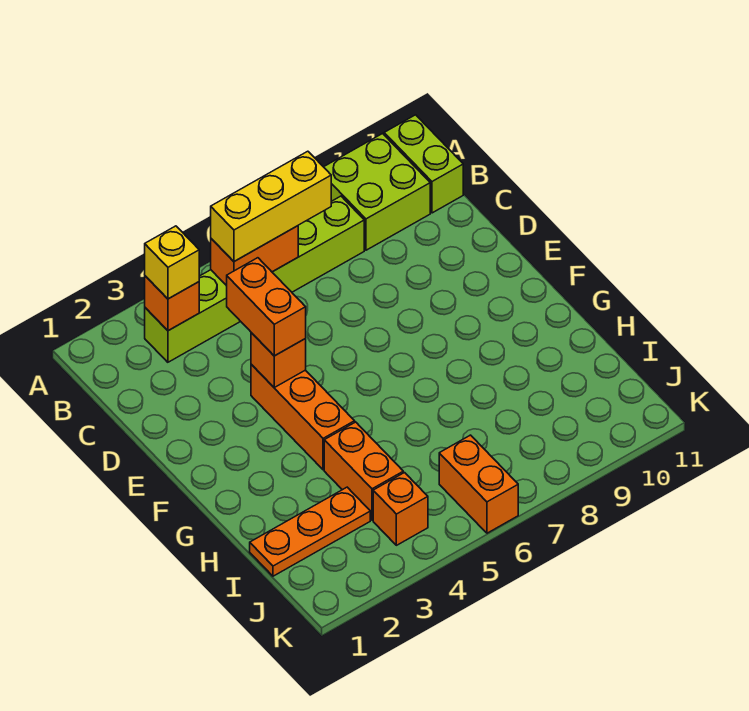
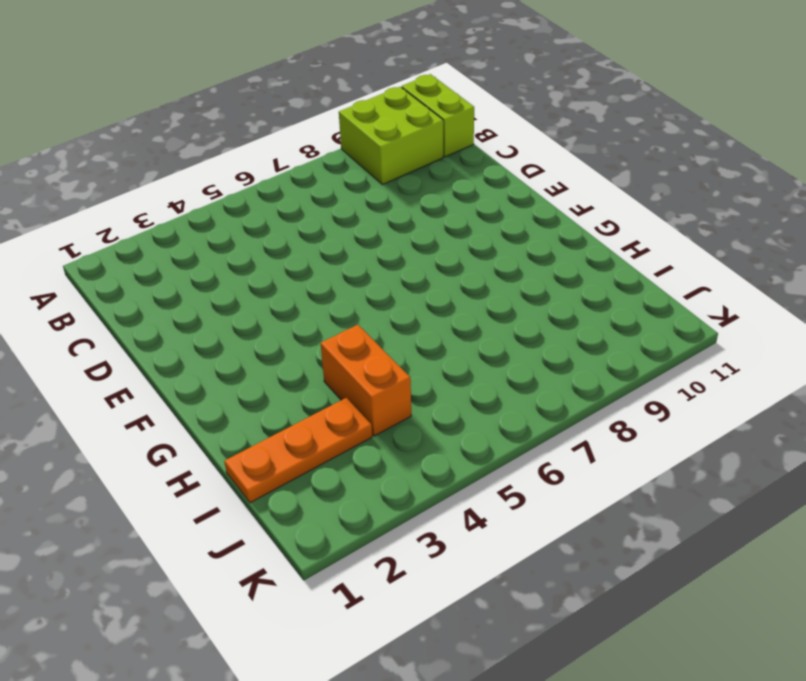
none -> lime 1x6 brick [145,196,364,362]
none -> orange 1x3 brick [251,364,355,470]
none -> orange 1x1 brick [373,473,428,545]

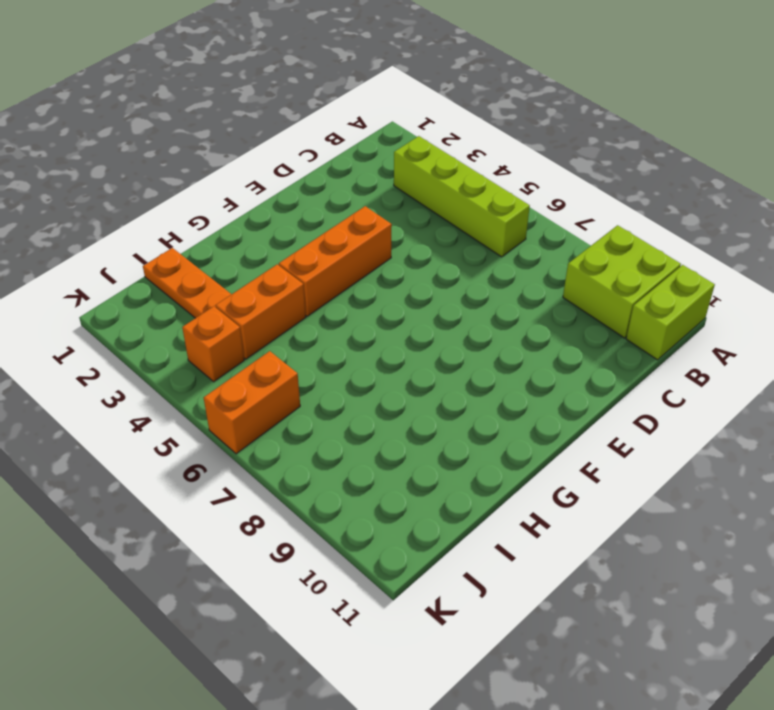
lime 1x4 brick [394,136,530,257] -> lime 1x6 brick [145,196,364,362]
none -> orange 1x1 brick [145,276,199,331]
none -> orange 1x2 brick [211,226,298,286]
none -> orange 1x1 brick [251,333,306,387]

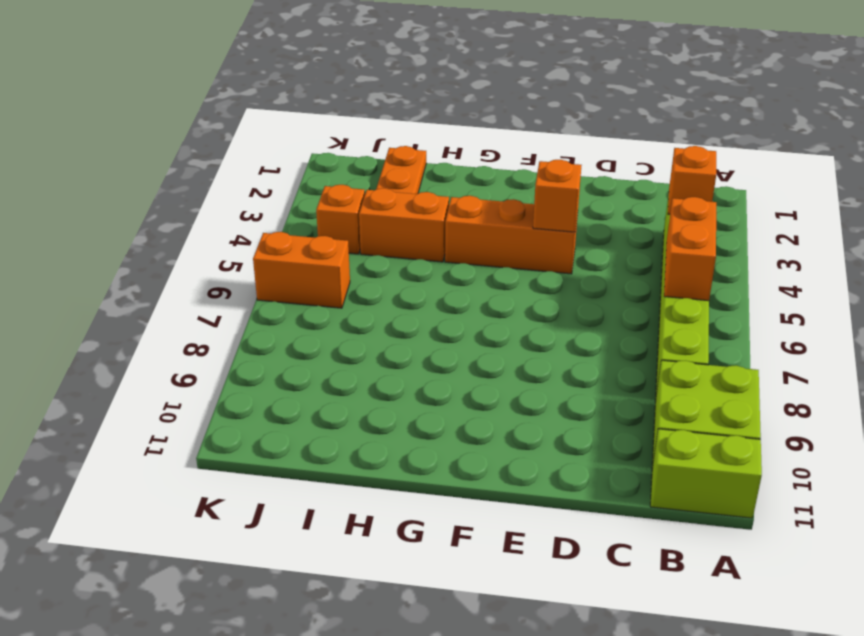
none -> yellow 1x1 brick [145,226,199,299]
none -> yellow 1x3 brick [211,151,331,261]
none -> orange 1x2 brick [227,258,306,356]

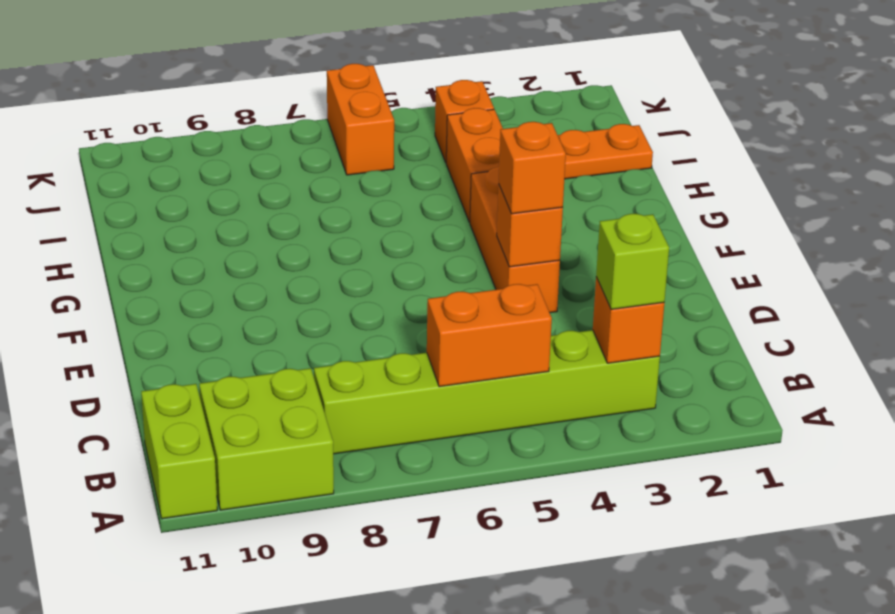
lime 1x1 brick [596,214,669,310] -> yellow 1x1 brick [145,226,199,299]
orange 1x1 brick [499,122,566,214] -> orange 1x2 brick [227,258,306,356]
none -> yellow 1x3 brick [211,151,331,261]

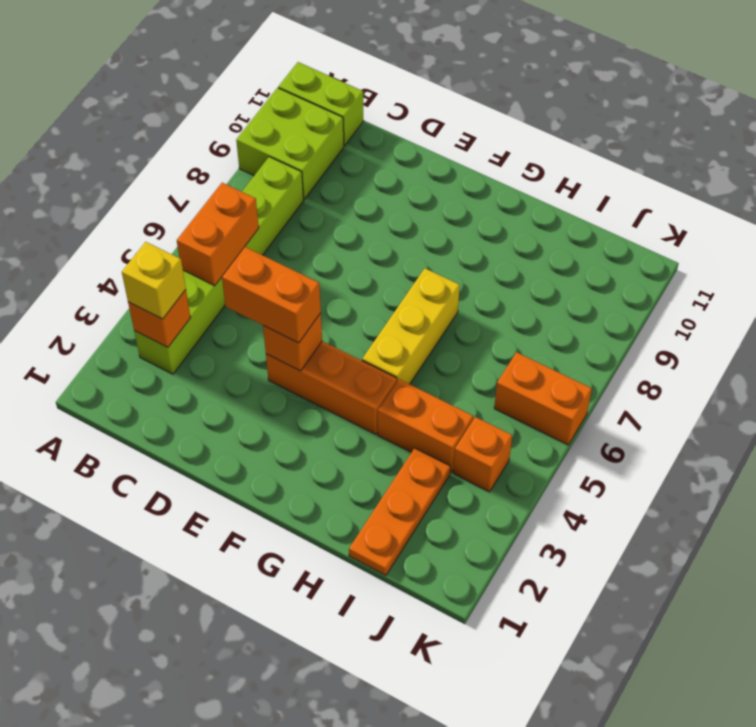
yellow 1x3 brick [362,268,460,384] -> yellow 1x3 brick moved to [211,151,331,261]

